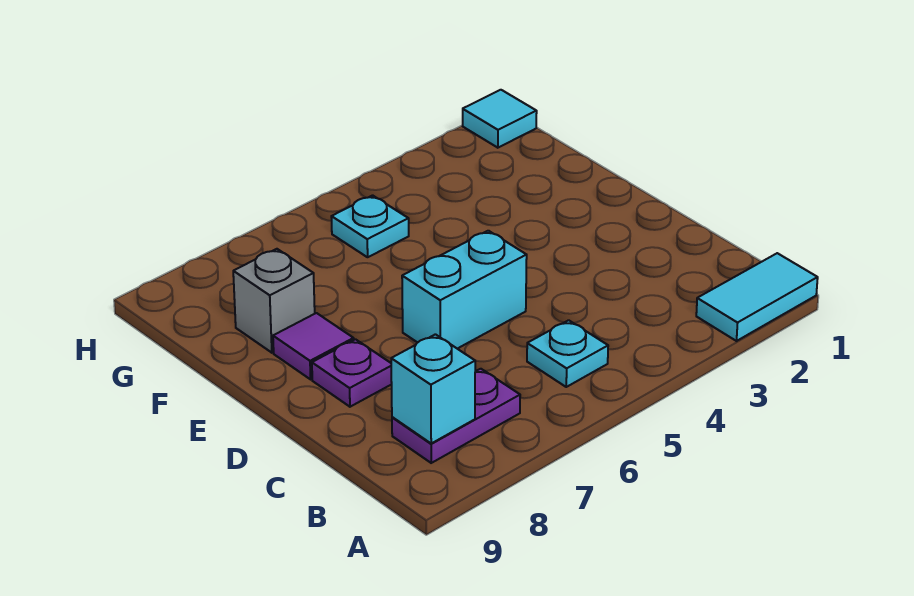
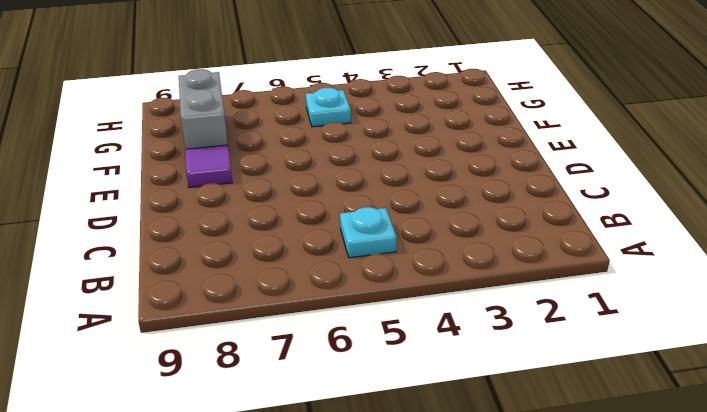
grey 1x2 brick [179,69,228,149] -> grey 1x1 brick [233,249,315,353]
none -> cyan 1x2 tile [696,253,818,341]
none -> purple 1x2 plate [392,369,520,463]

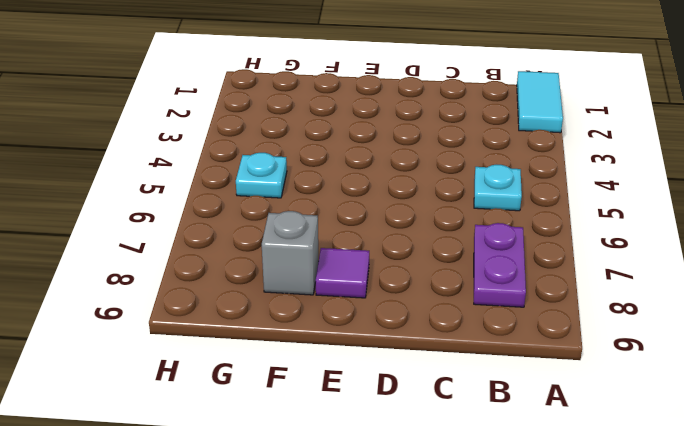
none -> cyan 1x2 brick [402,231,527,349]
none -> purple 1x1 plate [312,339,392,407]

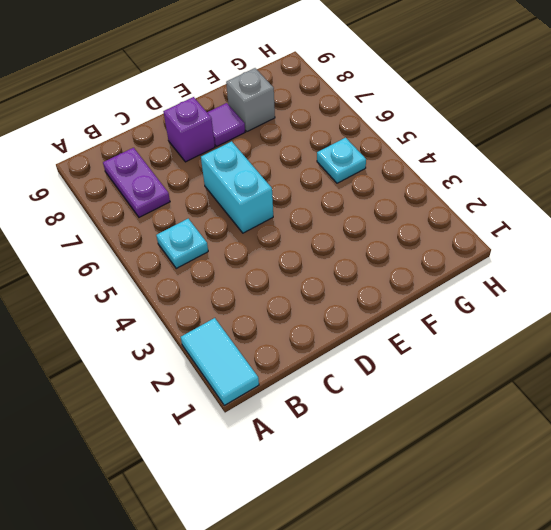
purple 1x1 brick [163,97,215,162] -> purple 1x1 plate [312,339,392,407]
none -> cyan 1x1 tile [463,90,537,148]
none -> cyan 1x1 brick [391,334,475,443]

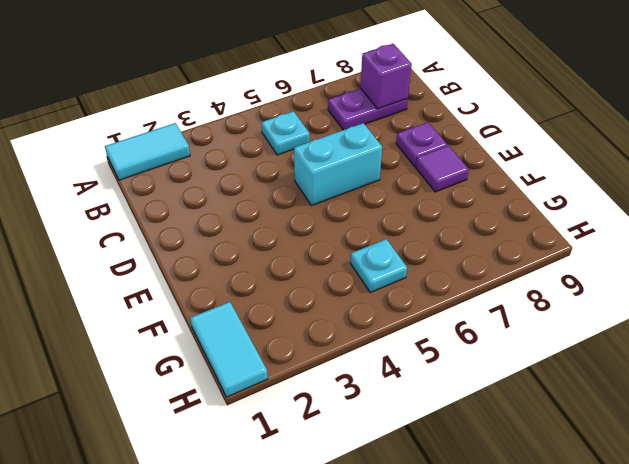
purple 1x1 brick [361,44,412,109] -> cyan 1x1 brick [391,334,475,443]
cyan 1x2 tile [190,302,268,397] -> cyan 1x1 tile [463,90,537,148]
none -> grey 1x1 brick [233,249,315,353]

